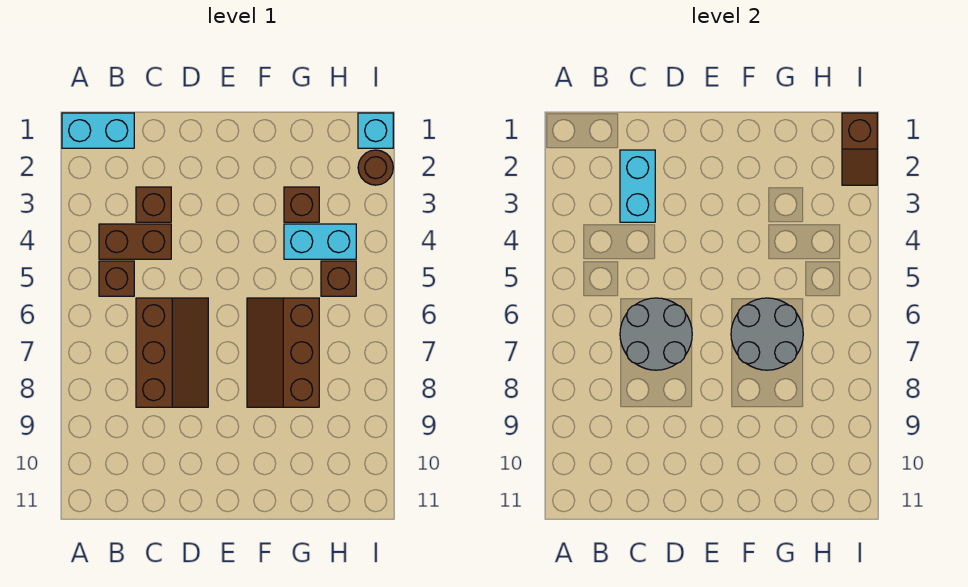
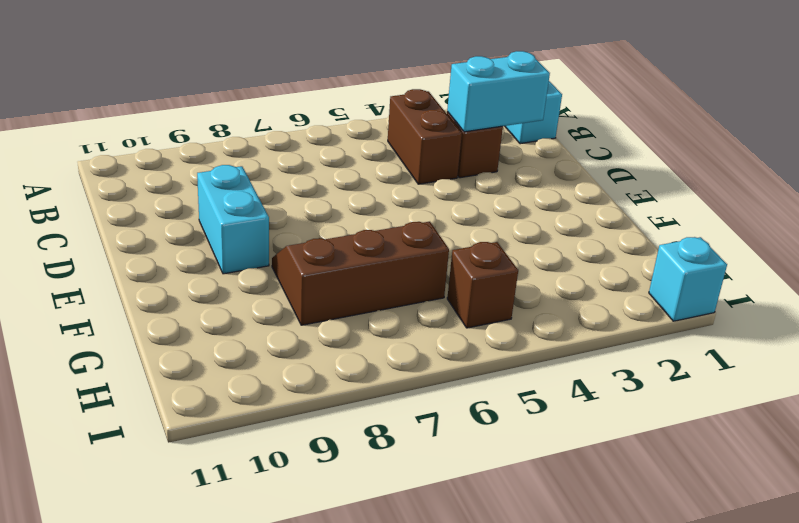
cyan 1x2 brick [197,165,269,274] -> cyan 1x2 brick moved to [284,224,356,259]
none -> brown 1x1 brick [99,261,134,296]
none -> brown 2x3 slope [136,298,208,407]
none -> brown 1x1 brick [284,187,319,222]

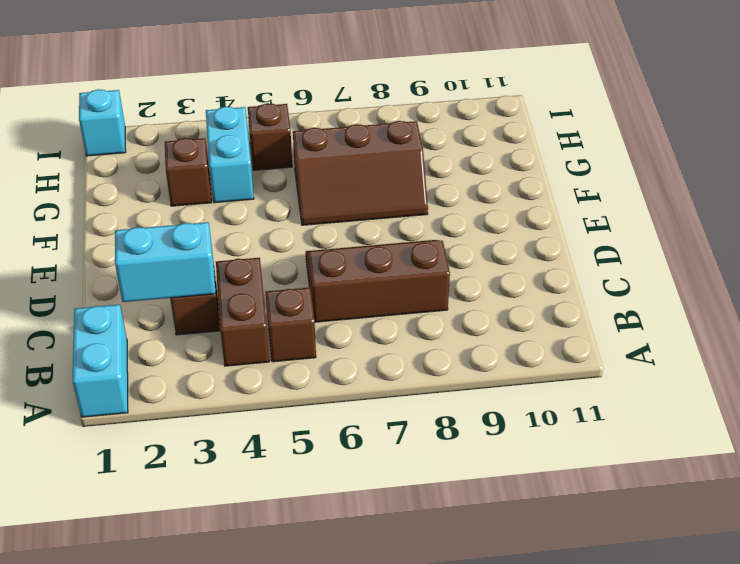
none -> brown 1x1 round brick [358,150,393,185]
none -> grey 2x2 round brick [620,298,692,370]
none -> grey 2x2 round brick [731,298,803,370]

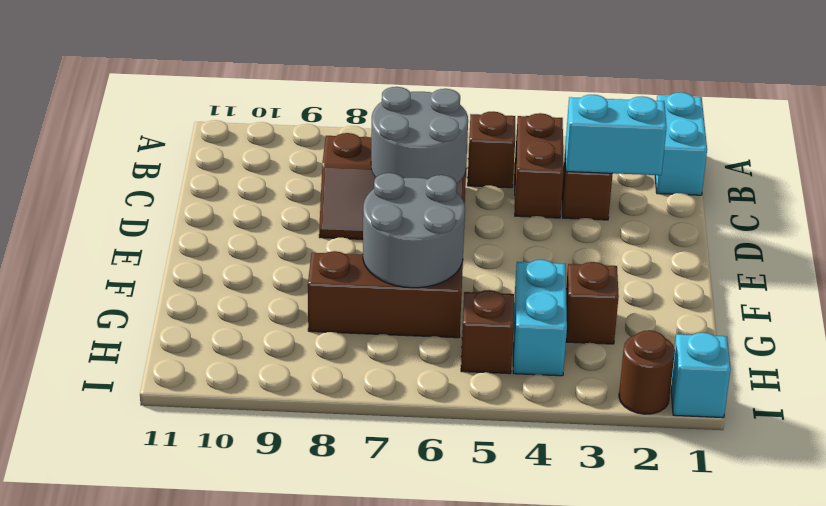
none -> brown 1x2 slope [842,113,877,185]

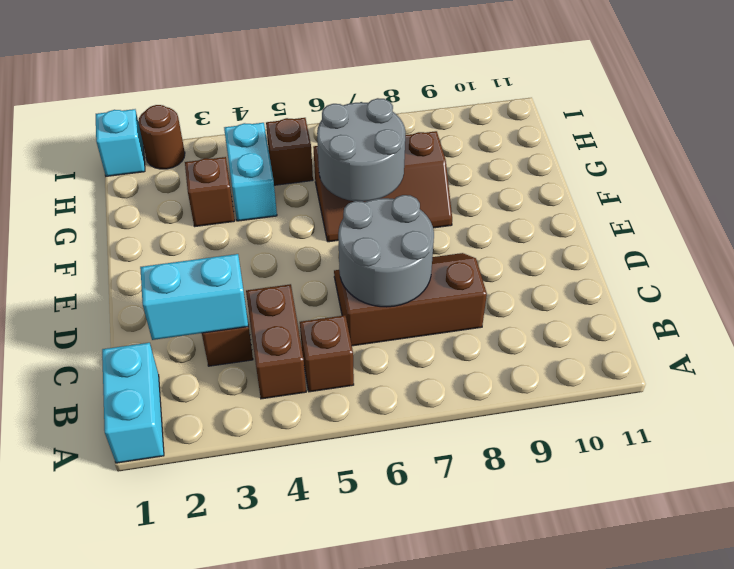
none -> brown 1x2 slope [842,113,877,185]

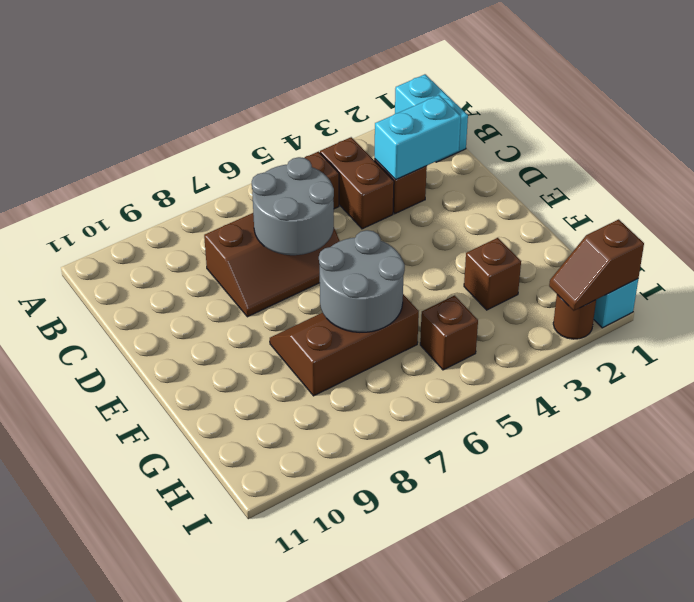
none -> cyan 1x2 brick [284,224,356,259]

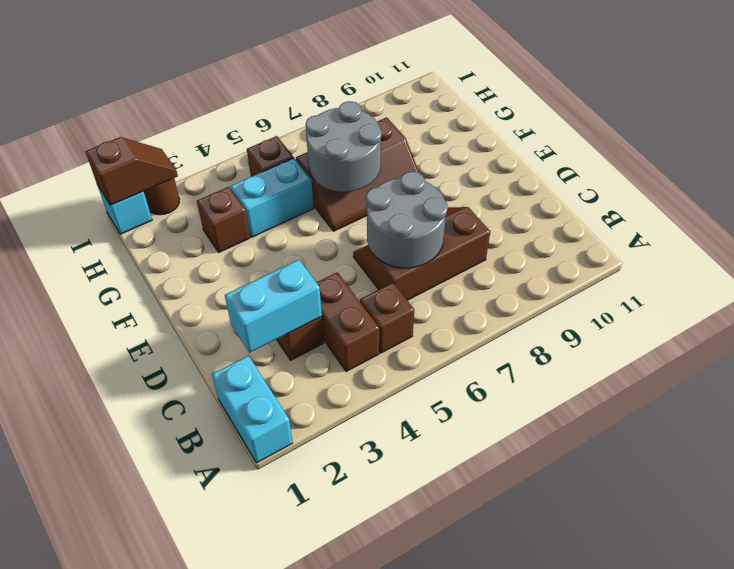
cyan 1x2 brick [231,158,314,237] -> cyan 1x2 brick turned to [284,224,356,259]

